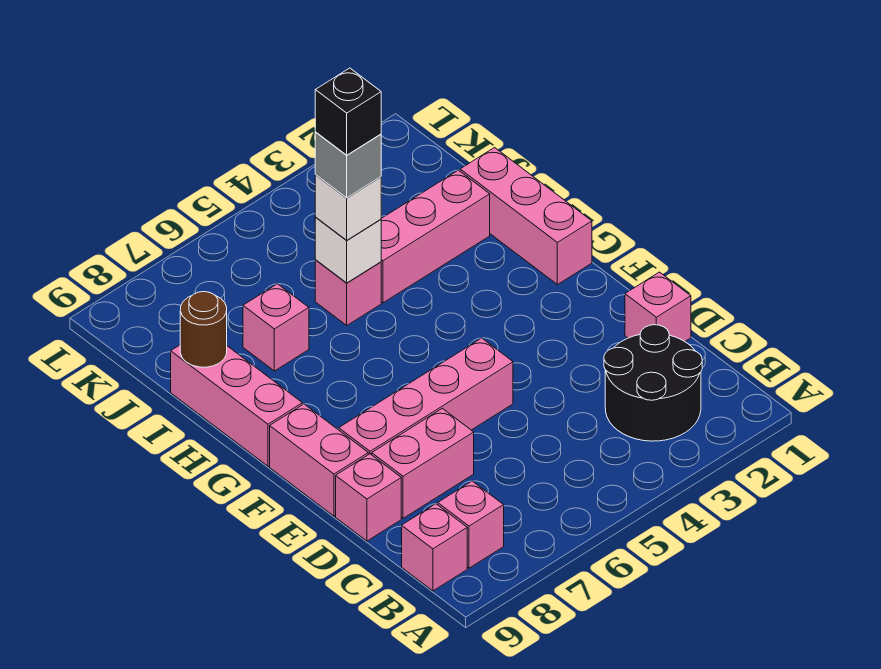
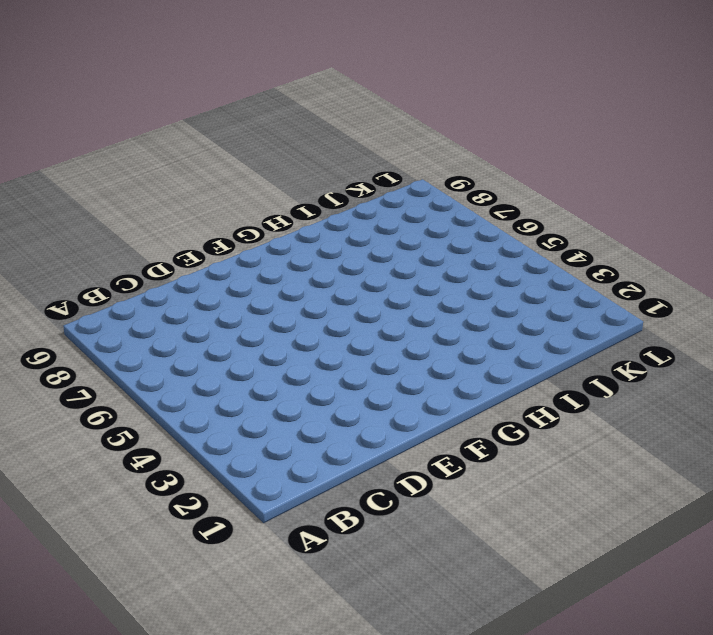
none -> black 2x2 round brick [604,325,702,441]
none -> pink 1x1 brick [438,481,504,568]
none -> pink 1x1 brick [402,504,467,591]

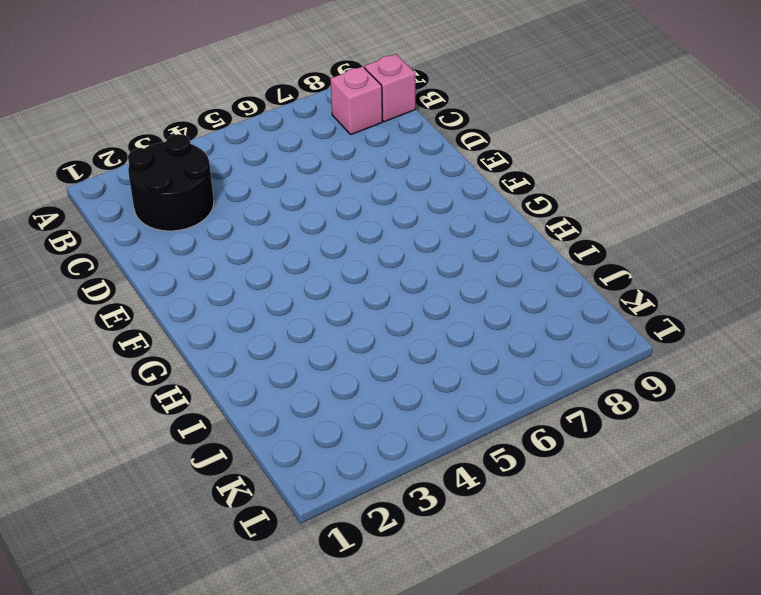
none -> pink 1x1 brick [625,272,691,341]
none -> pink 1x2 brick [372,408,474,518]
none -> pink 1x1 brick [336,454,401,541]

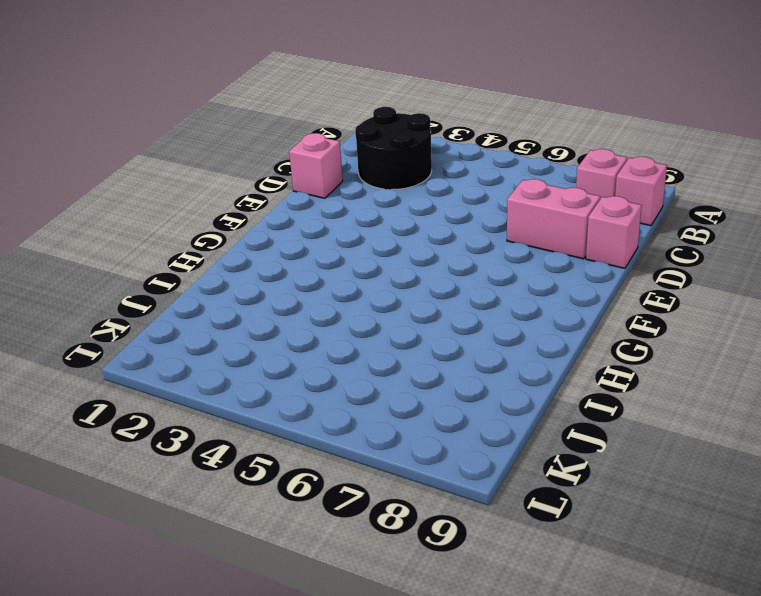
none -> pink 1x4 brick [339,338,513,455]
none -> pink 1x2 brick [270,404,368,516]
none -> pink 1x3 brick [460,148,592,285]

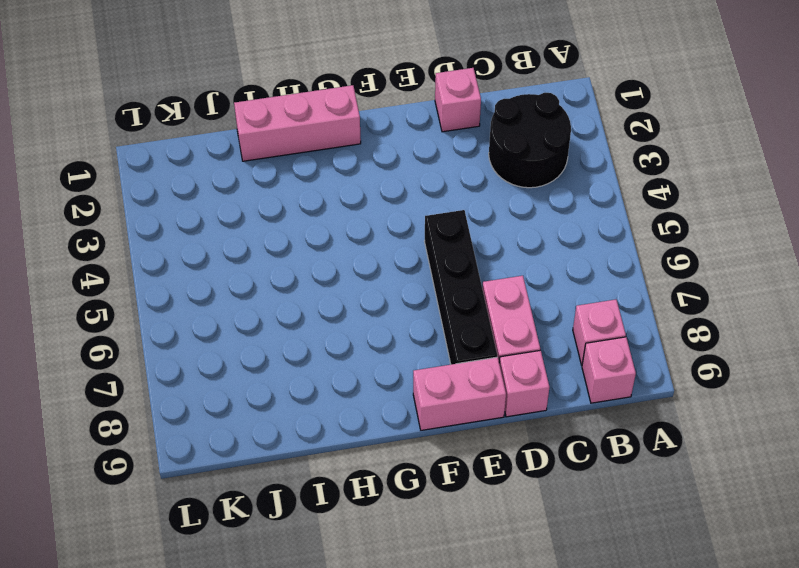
black 1x4 brick [424,210,497,364] -> pink 1x4 brick [339,338,513,455]
none -> pink 1x3 brick [171,345,302,466]
none -> pink 1x3 brick [381,170,490,303]
none -> pink 1x1 brick [315,260,381,325]

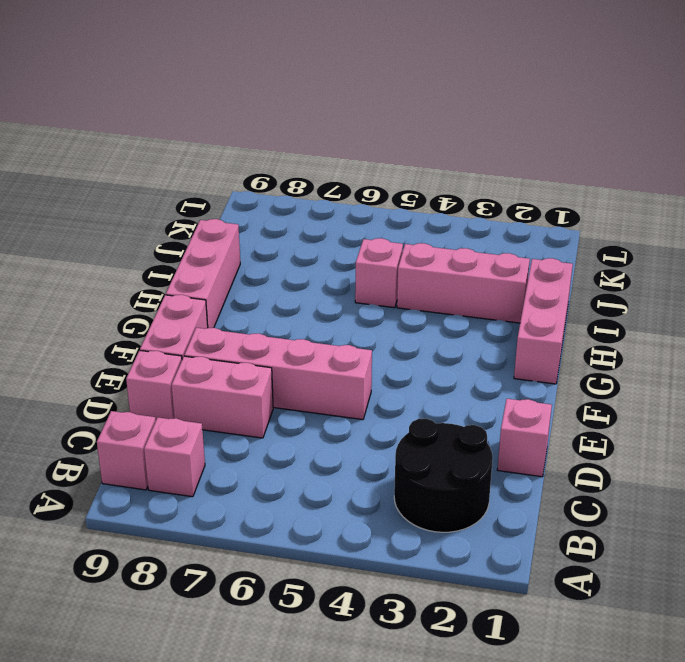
none -> pink 1x1 brick [243,284,309,371]
none -> white 1x1 brick [315,218,381,283]
none -> brown 1x1 round brick [180,292,227,367]

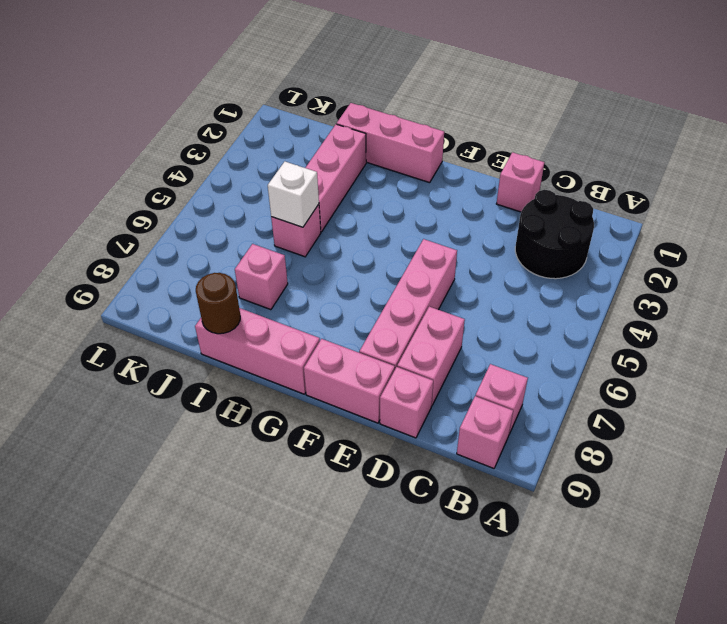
none -> white 1x1 brick [315,175,381,240]
none -> grey 1x1 brick [315,132,381,198]
none -> black 1x1 brick [315,68,381,155]

